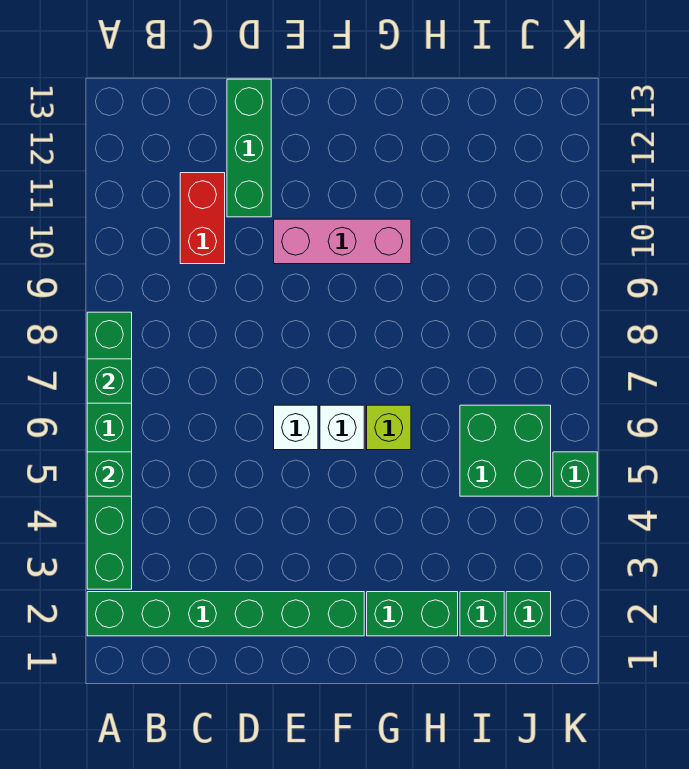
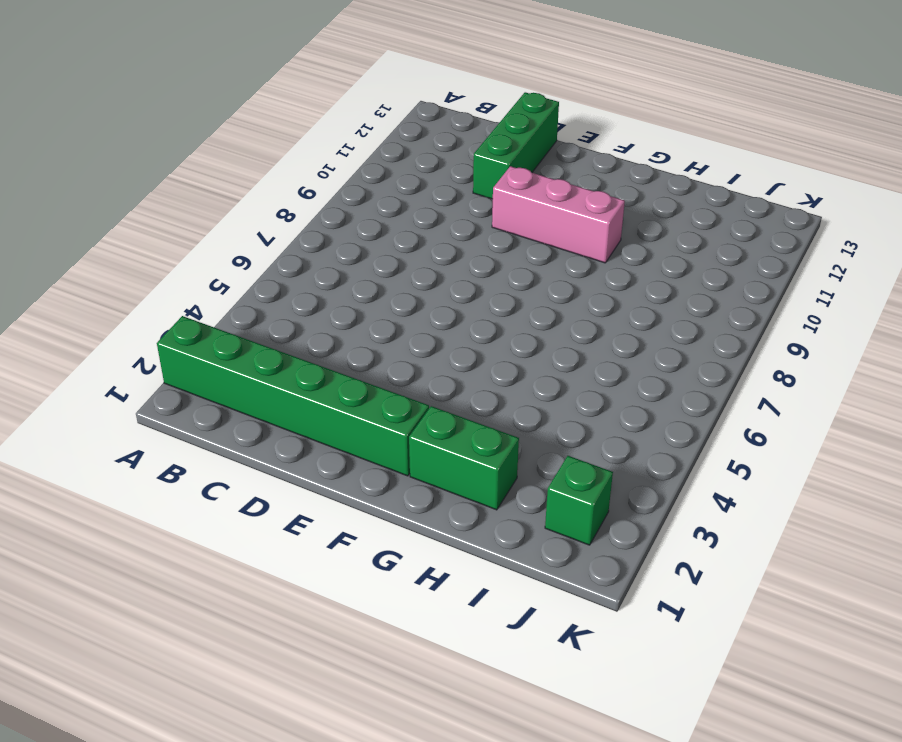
none -> green 1x6 brick [87,312,132,589]
none -> red 1x2 brick [180,173,225,264]
none -> white 1x1 brick [274,405,318,450]

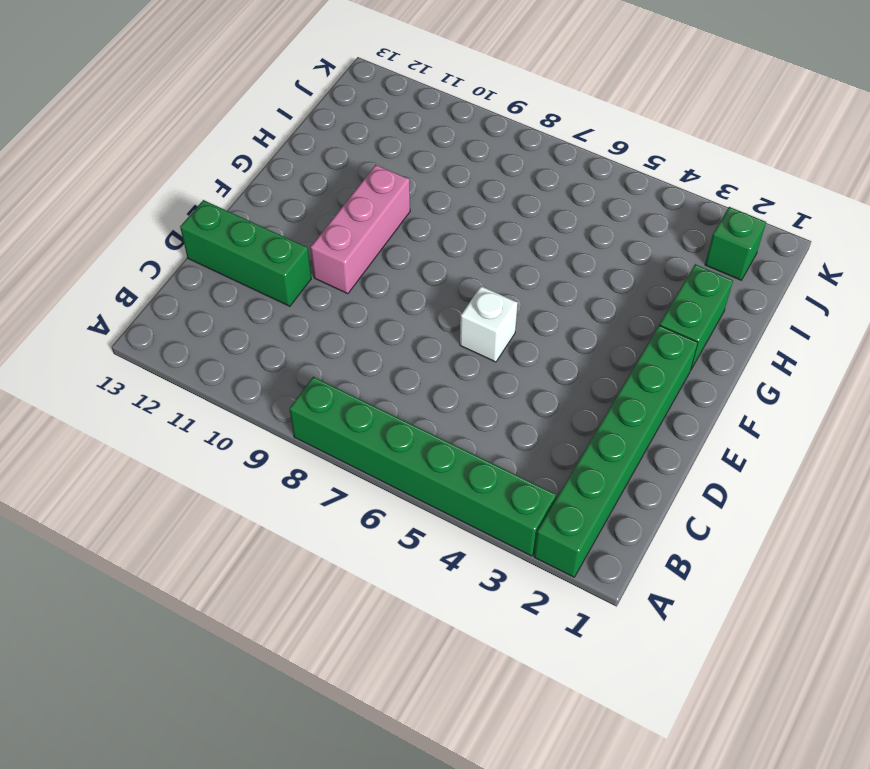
none -> red 1x2 brick [180,173,225,264]
none -> white 1x1 brick [320,405,364,450]
none -> lime 1x1 brick [367,405,411,450]

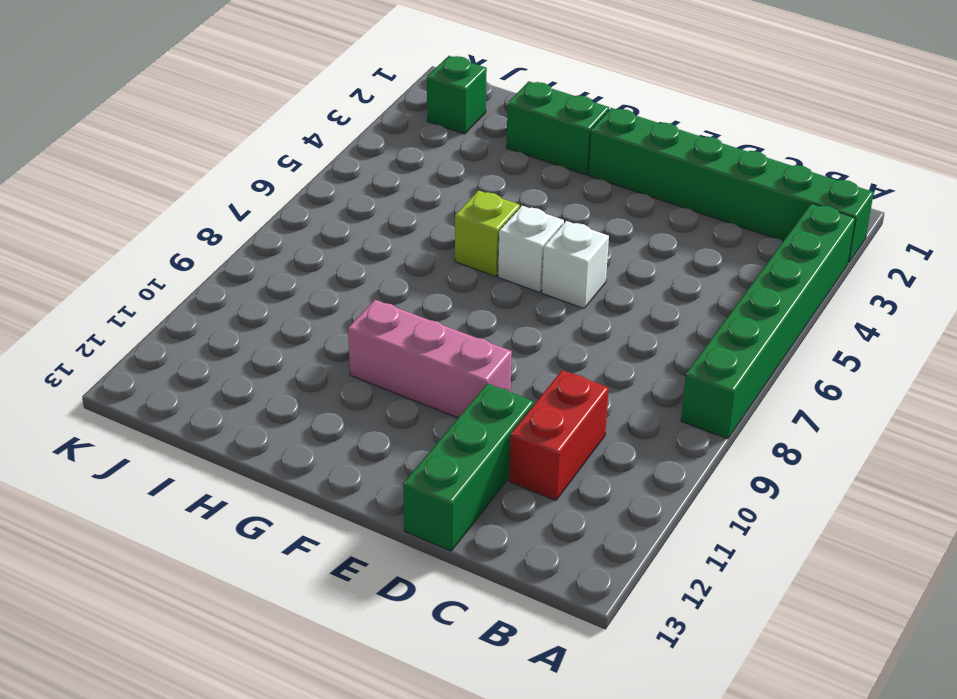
none -> green 1x1 brick [460,592,504,636]
none -> green 2x2 brick [460,405,551,496]
none -> green 1x1 brick [553,452,597,496]

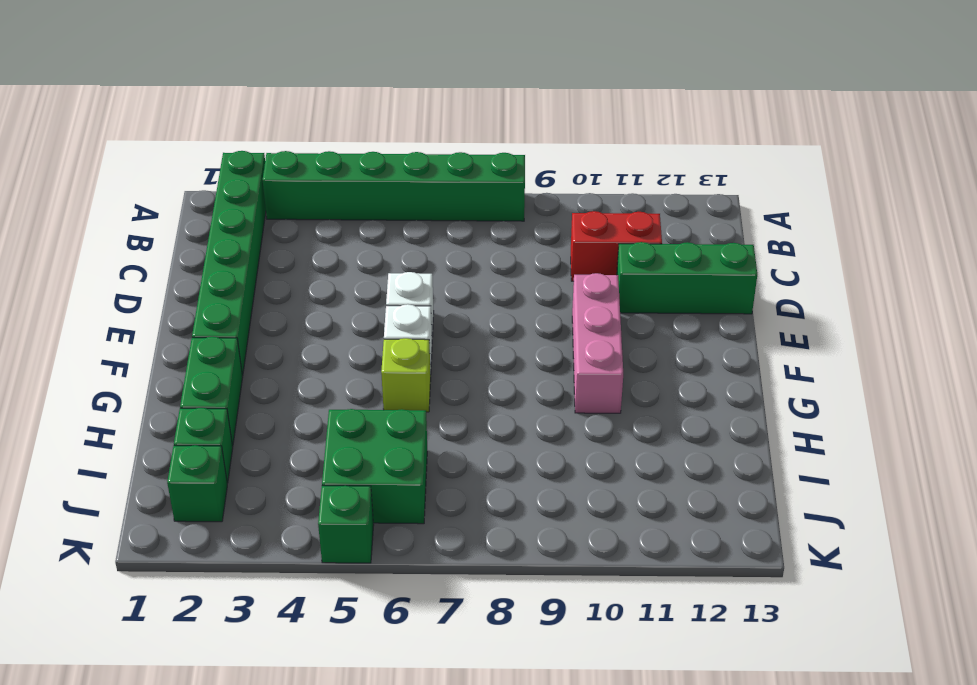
none -> green 1x1 brick [87,452,132,496]
none -> green 1x1 brick [87,359,132,403]

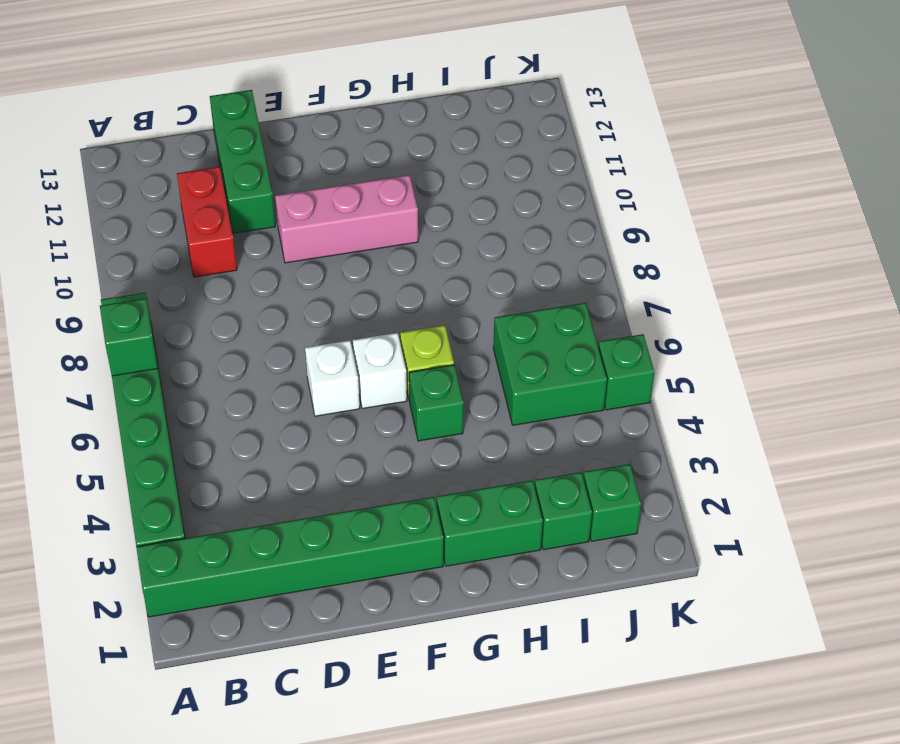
green 1x1 brick [409,365,464,441] -> green 1x1 brick moved to [87,452,132,496]

